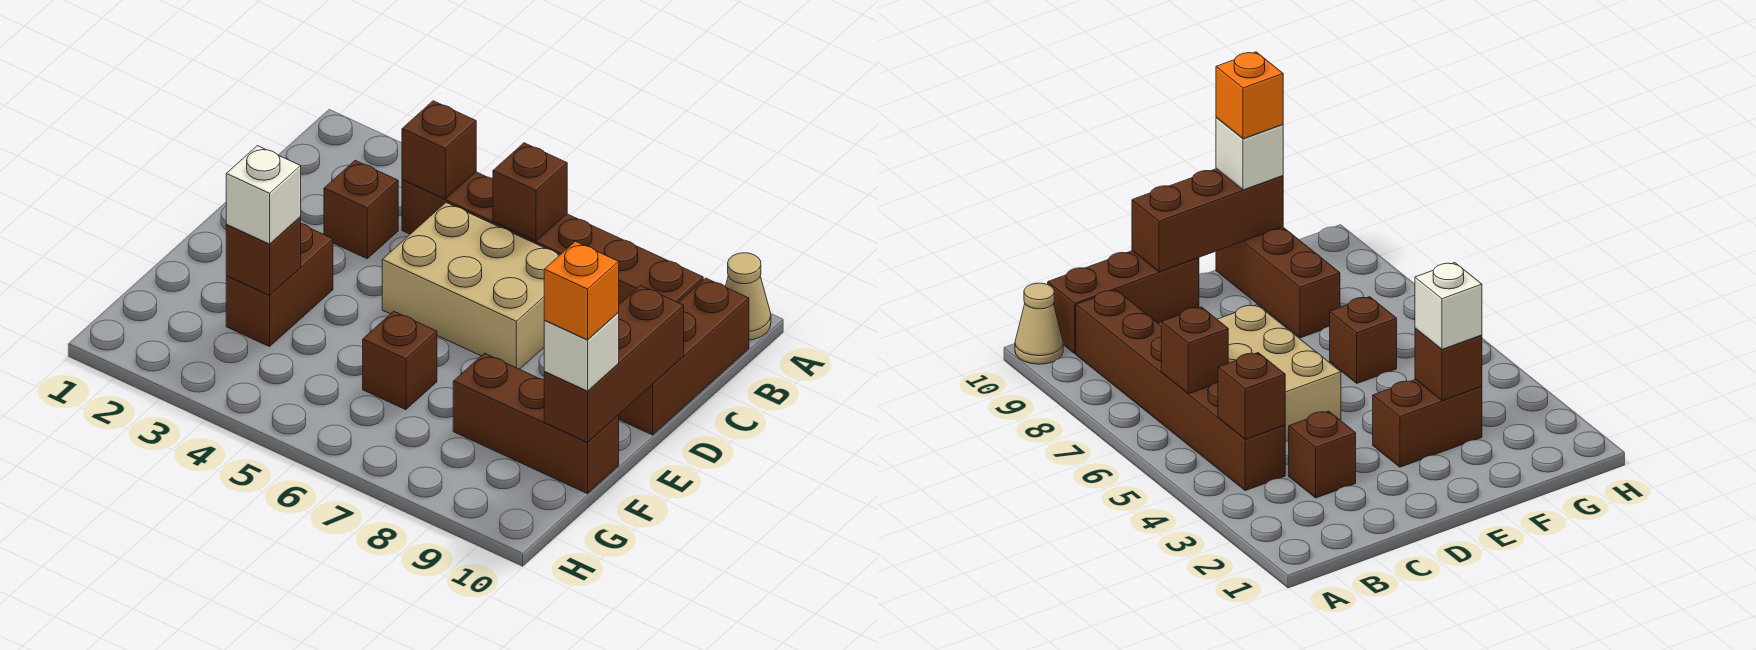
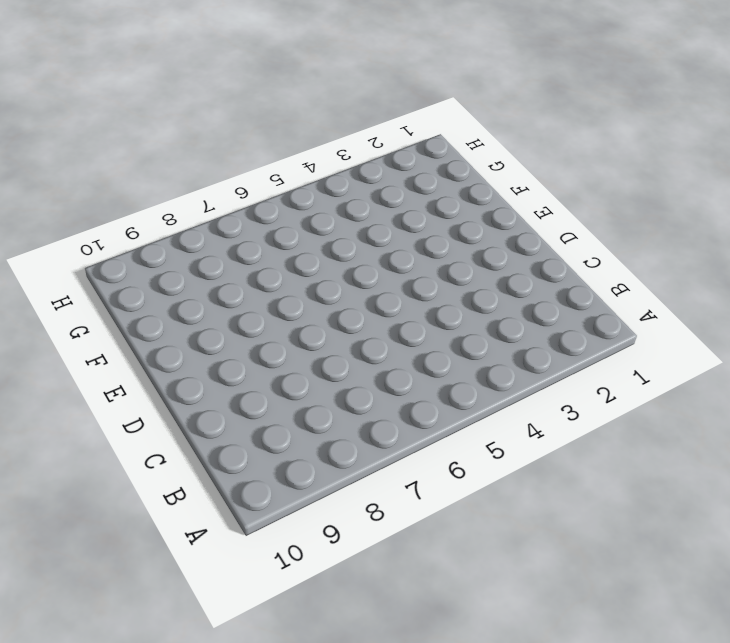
none -> tan 1x1 cone [725,253,771,340]
none -> brown 1x6 brick [402,172,703,304]
none -> brown 1x3 brick [619,278,749,435]

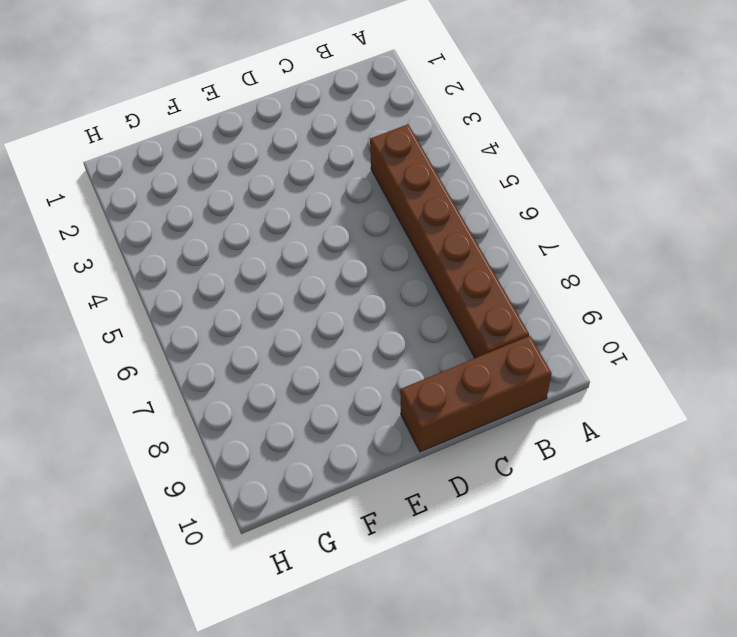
none -> tan 1x1 cone [725,253,771,340]
none -> brown 1x1 brick [324,160,398,259]
none -> tan 2x3 brick [382,203,560,369]

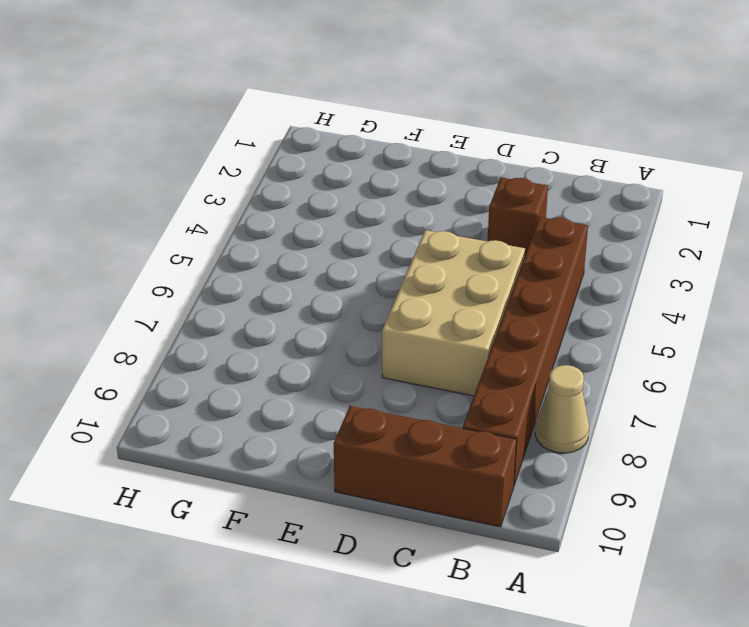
tan 1x1 cone [535,365,589,453] -> tan 1x1 cone moved to [725,253,771,340]
none -> brown 1x2 brick [226,224,333,347]
none -> brown 1x1 brick [363,311,437,410]
none -> brown 1x3 brick [453,353,619,494]

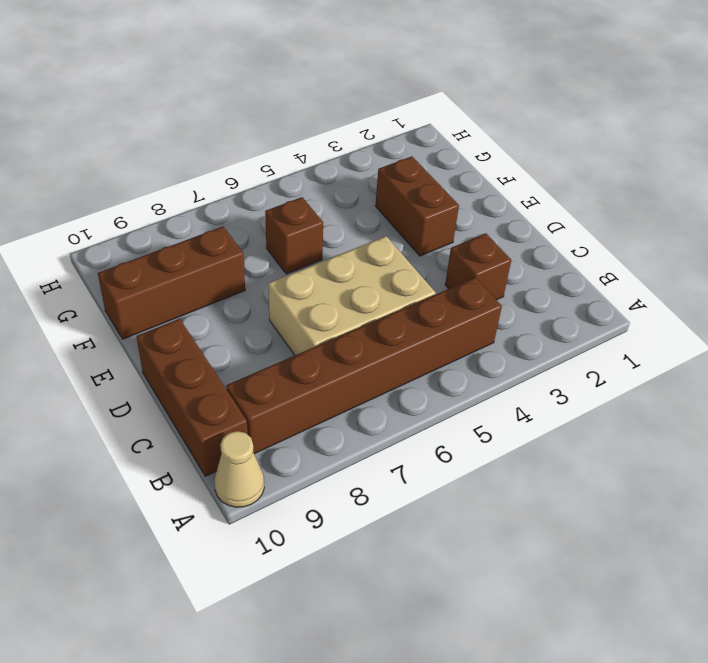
none -> brown 1x1 brick [402,101,476,199]
none -> brown 1x1 brick [493,143,567,241]
none -> brown 1x3 brick [544,285,684,442]

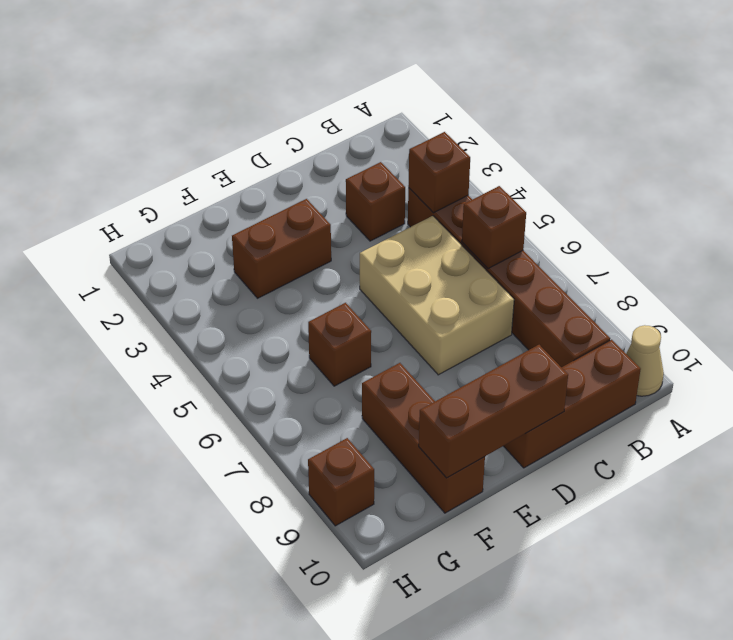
brown 1x1 brick [308,438,374,526] -> brown 1x1 brick moved to [226,217,301,295]
none -> white 1x1 brick [226,146,301,244]
none -> white 1x1 brick [544,313,619,391]
none -> orange 1x1 brick [544,241,619,340]

